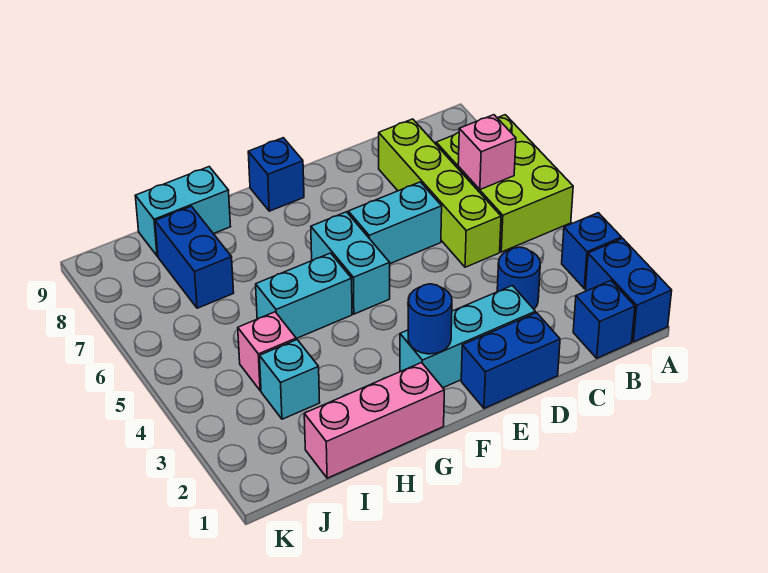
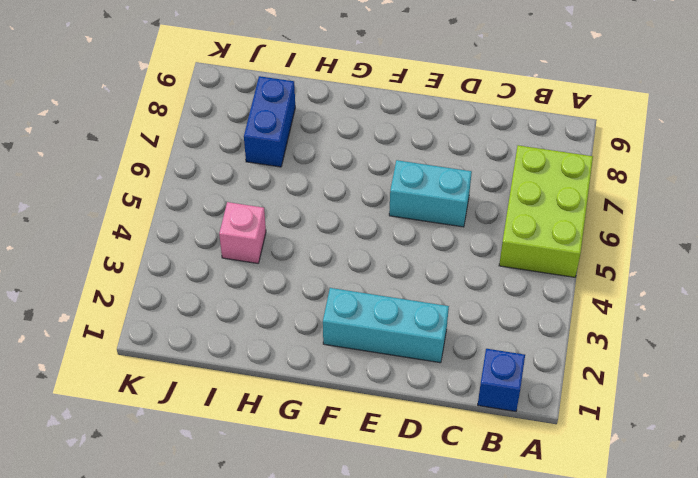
none -> blue 1x2 brick [585,238,672,342]
none -> blue 1x1 brick [562,213,621,288]
none -> blue 1x1 round brick [497,247,540,309]

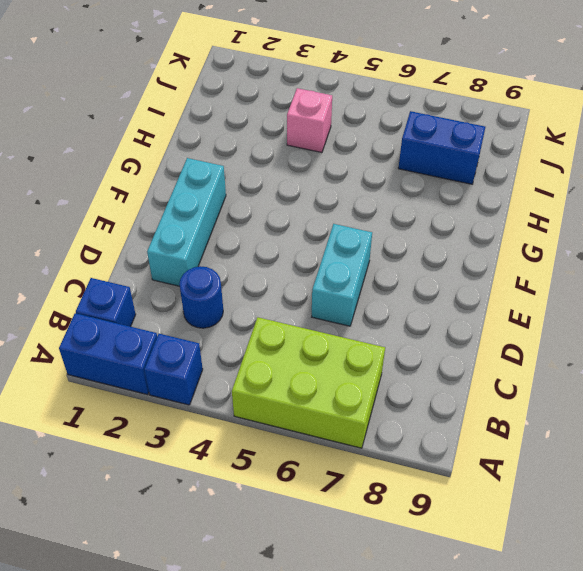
none -> lime 1x4 brick [379,119,501,267]
none -> blue 1x2 brick [461,313,560,408]
none -> cyan 1x2 brick [311,212,390,314]

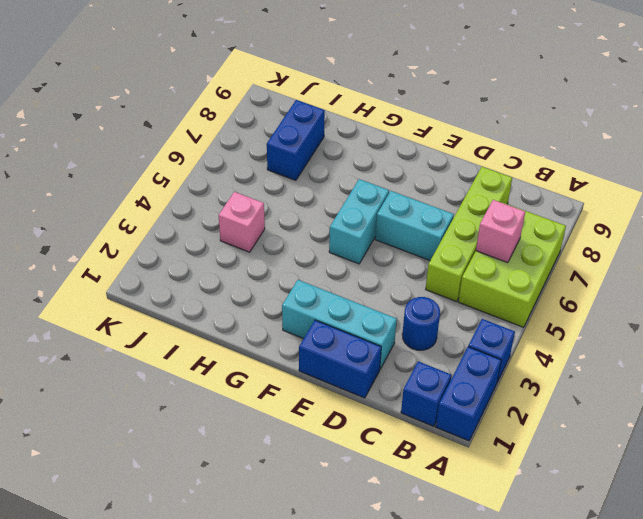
none -> blue 1x1 brick [248,138,304,211]
none -> pink 1x3 brick [304,363,444,478]
none -> cyan 1x2 brick [256,253,352,339]

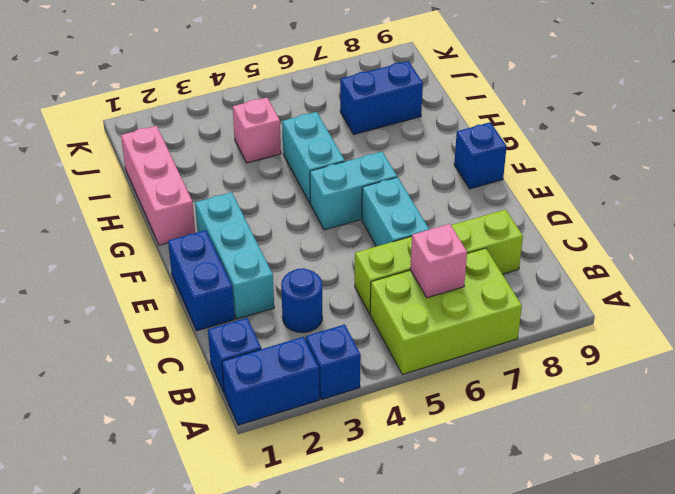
none -> cyan 1x2 brick [135,167,231,256]
none -> cyan 1x1 brick [260,340,320,419]
none -> blue 1x1 round brick [408,284,452,354]

